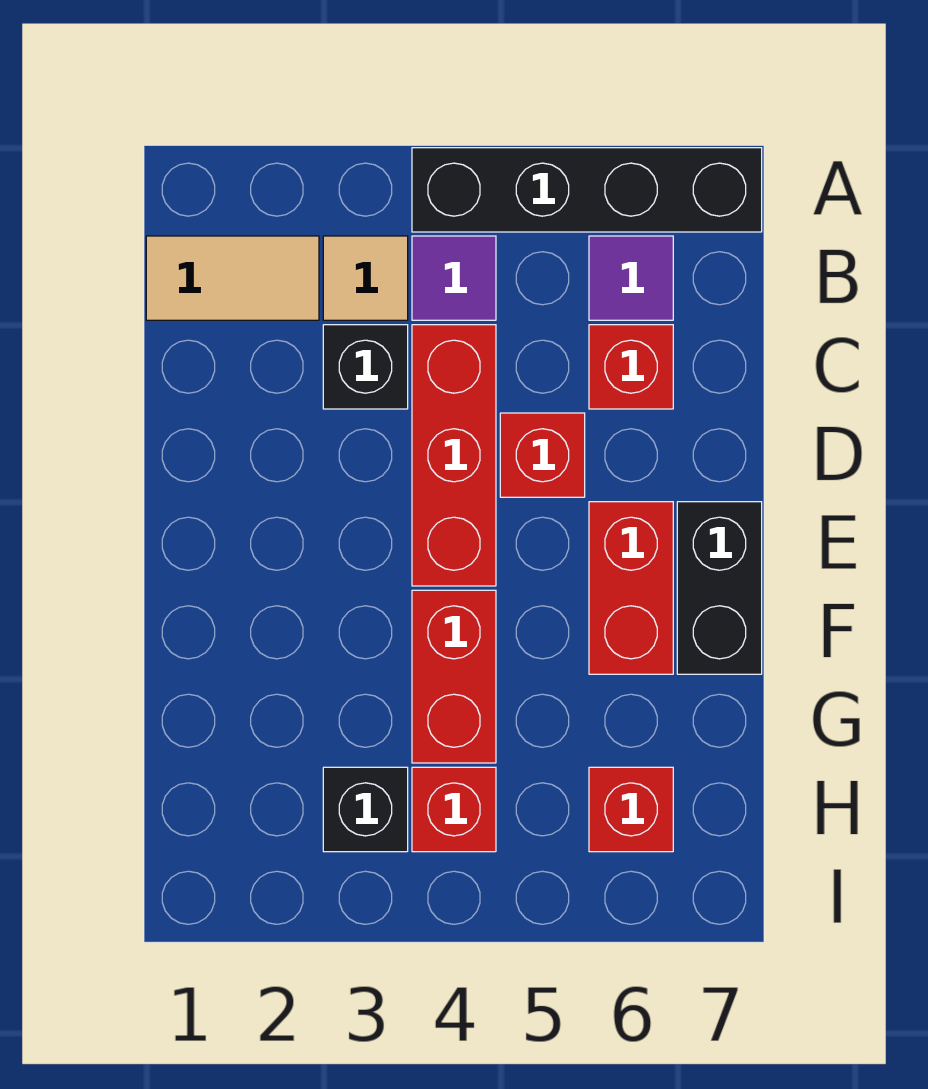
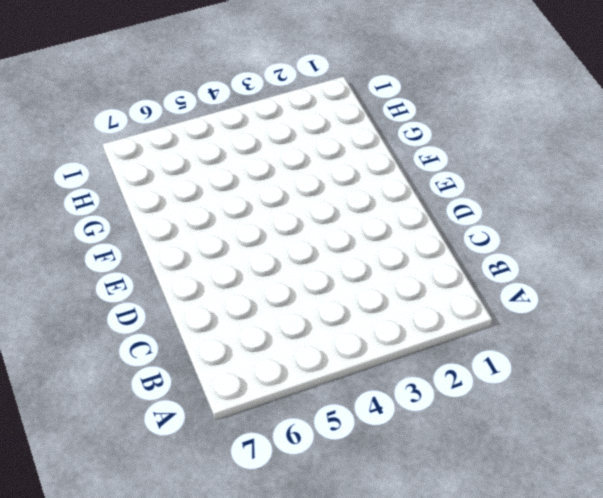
none -> black 1x4 brick [412,148,762,232]
none -> tan 1x2 tile [146,236,319,320]
none -> tan 1x1 tile [323,236,408,320]

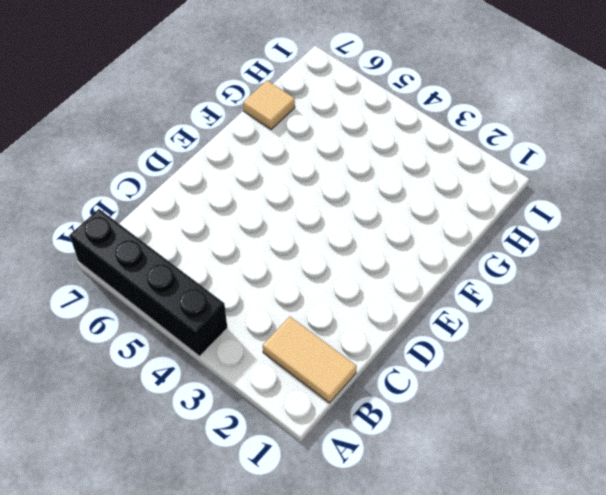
tan 1x1 tile [243,81,295,129] -> tan 1x1 tile moved to [323,236,408,320]
none -> purple 1x1 tile [412,236,496,320]
none -> purple 1x1 tile [589,236,673,320]
none -> black 1x1 brick [323,325,408,409]

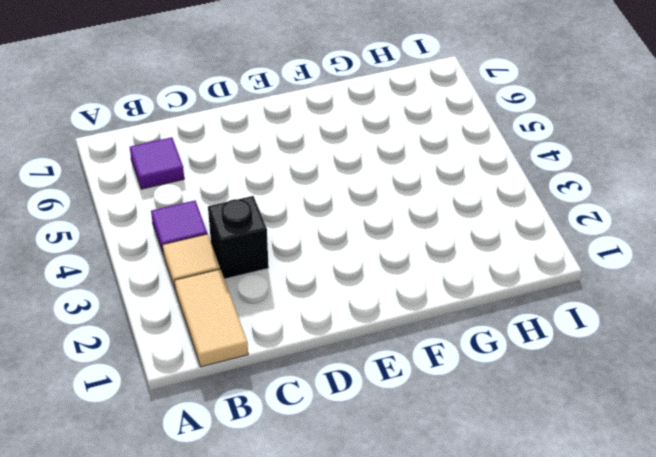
none -> black 1x4 brick [412,148,762,232]
none -> red 1x3 brick [412,325,496,586]
none -> red 1x1 brick [589,325,673,409]

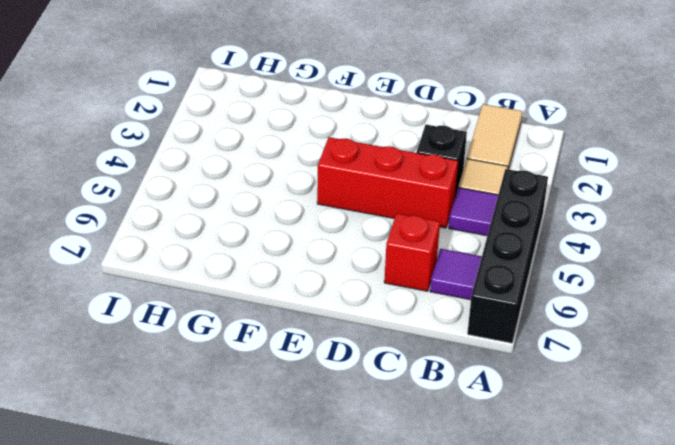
none -> red 1x1 brick [500,413,585,497]
none -> red 1x2 brick [589,502,673,674]
none -> black 1x2 brick [677,502,762,674]

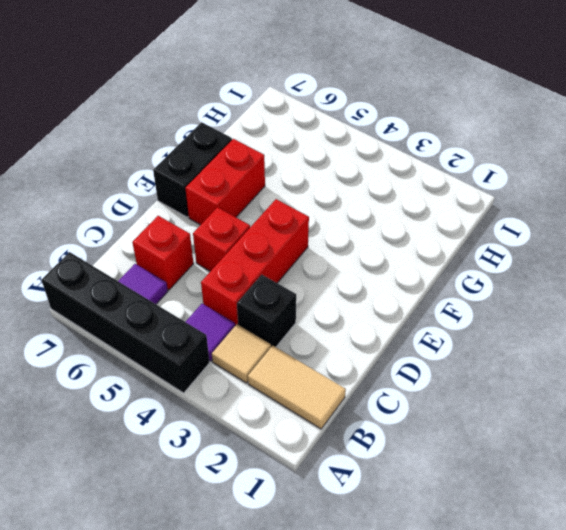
none -> red 1x2 brick [412,590,496,763]
none -> black 1x1 brick [323,767,408,852]
none -> red 1x1 brick [412,767,496,852]

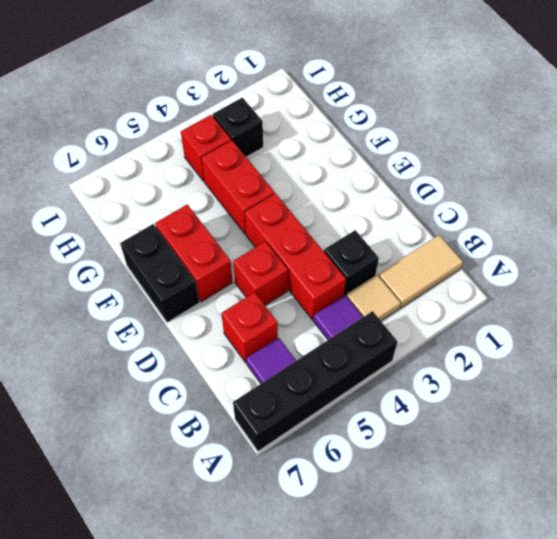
none -> red 1x1 brick [589,767,673,852]

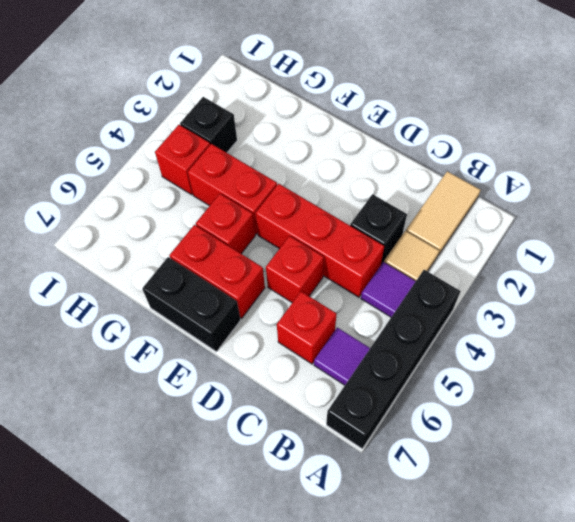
red 1x1 brick [196,194,255,254] -> red 1x1 brick moved to [589,767,673,852]

